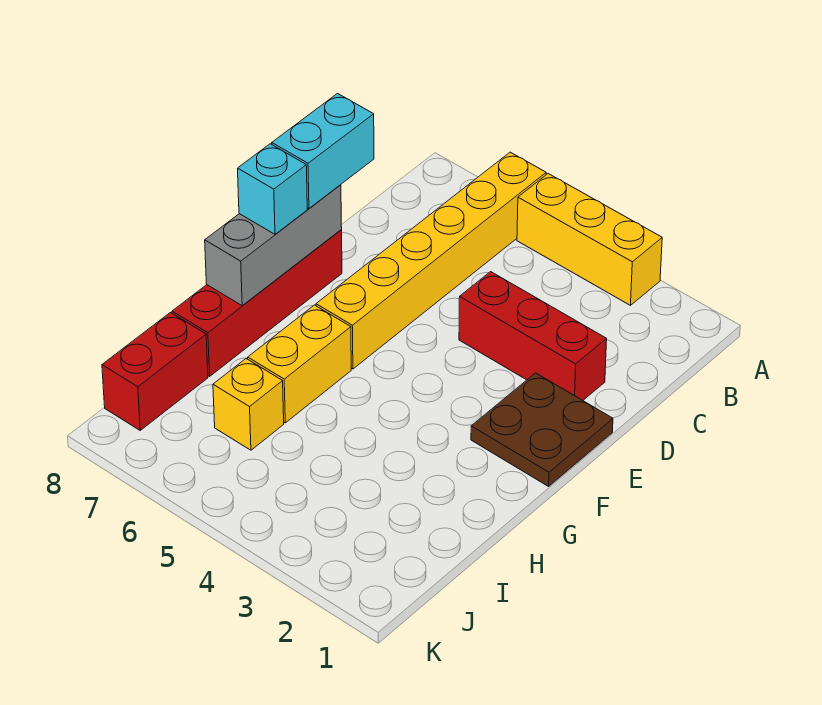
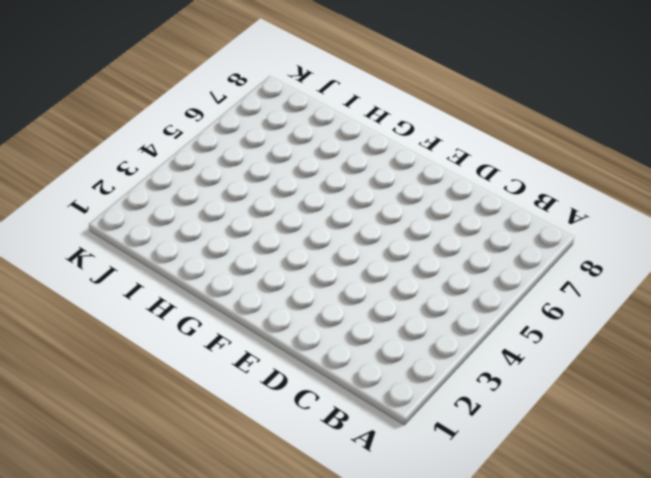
none -> yellow 1x3 brick [517,174,662,305]
none -> yellow 1x6 brick [316,152,546,369]

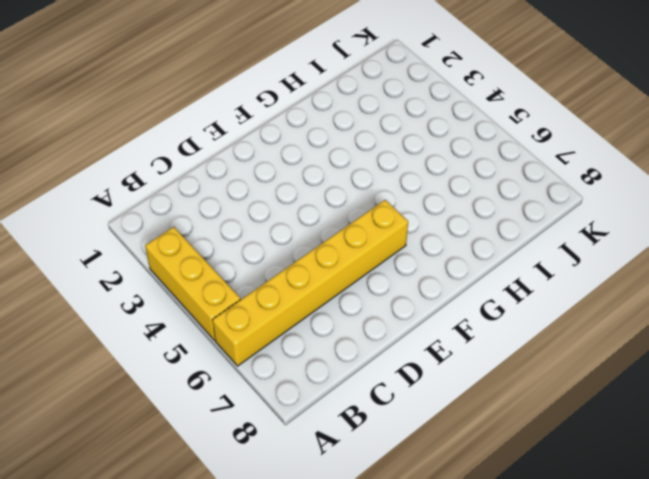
none -> red 1x3 brick [459,272,607,400]
none -> brown 2x2 plate [471,373,613,486]

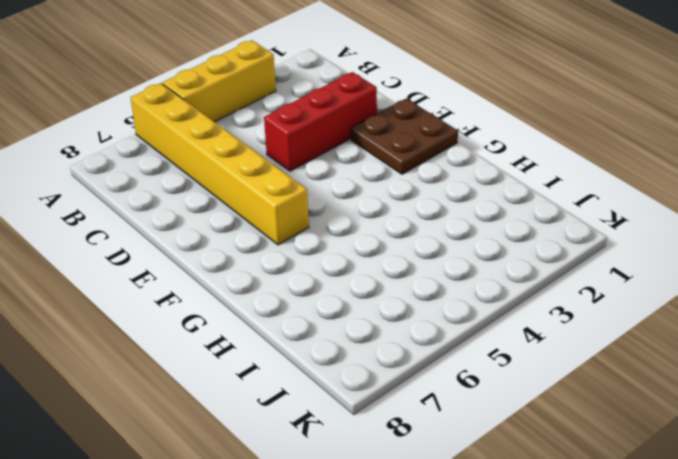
none -> red 1x4 brick [172,230,342,376]
none -> yellow 1x2 brick [248,305,351,423]

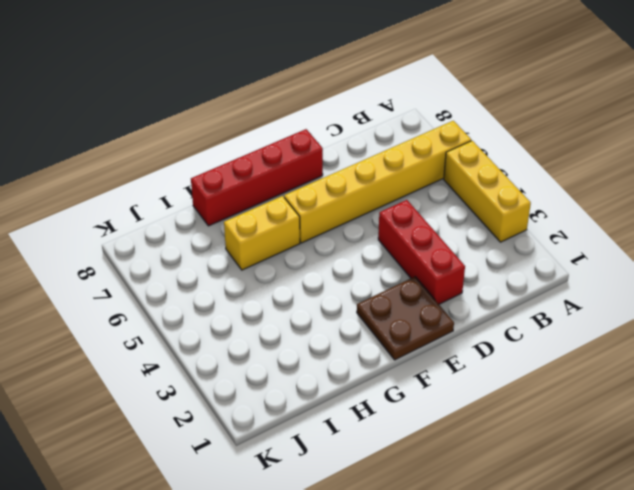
none -> yellow 1x1 brick [213,358,284,450]
none -> red 1x2 brick [102,313,208,430]

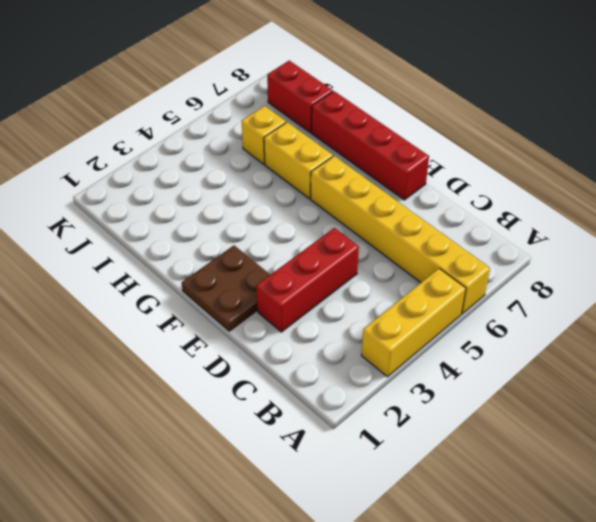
none -> grey 1x3 brick [205,185,342,305]
none -> cyan 1x2 brick [272,94,374,208]

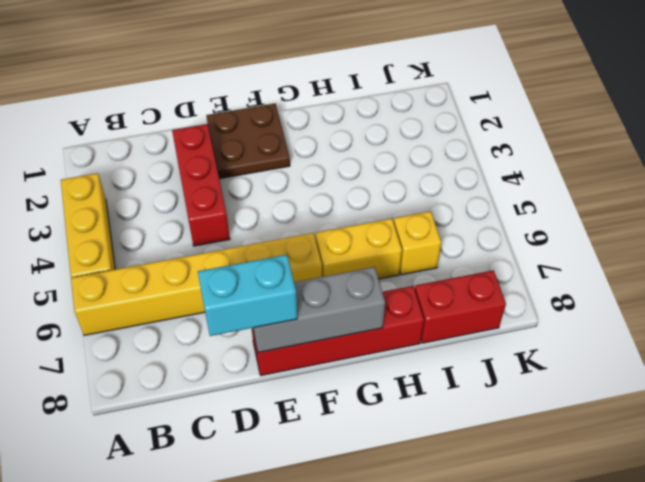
none -> cyan 1x1 brick [238,144,307,234]

